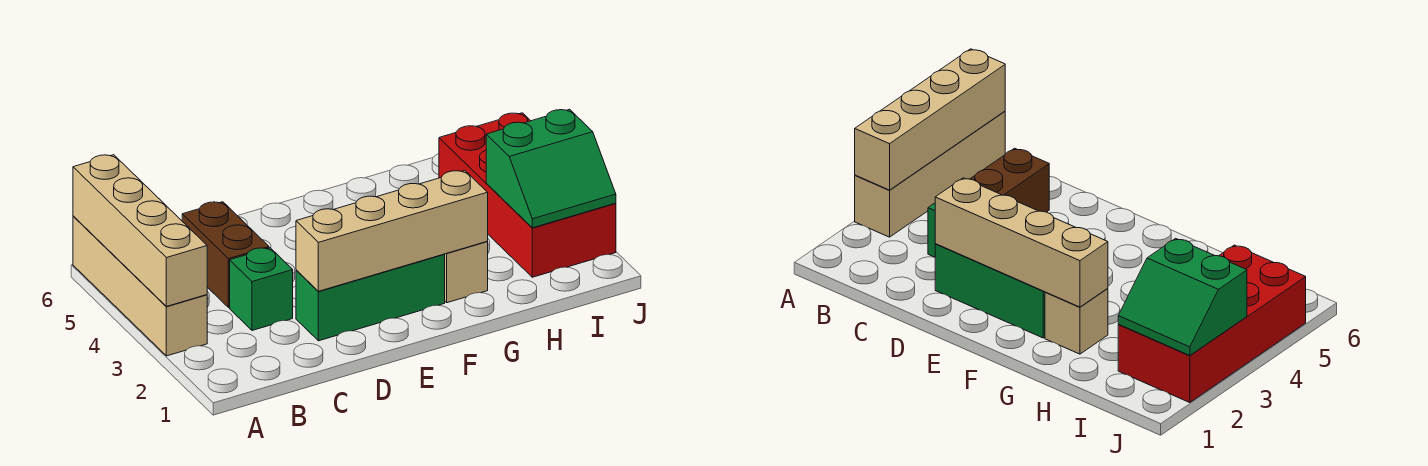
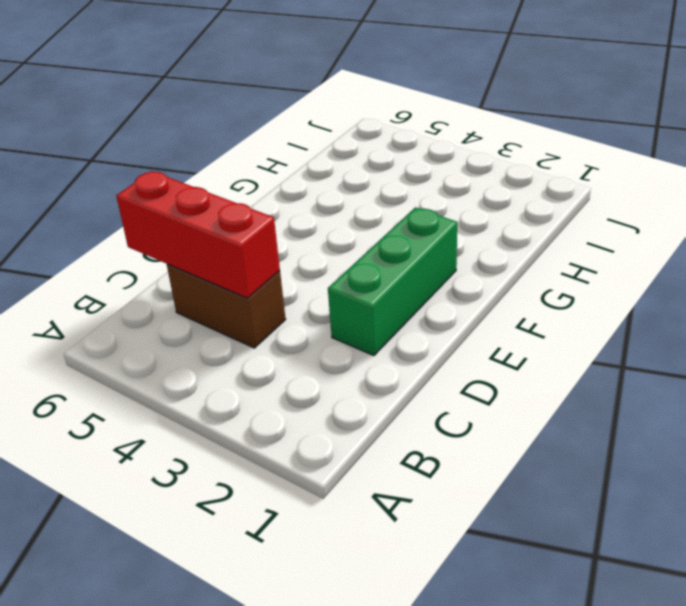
red 1x3 brick [116,171,280,298] -> none
none -> tan 1x4 brick [73,216,207,356]
none -> green 1x1 brick [230,248,293,331]

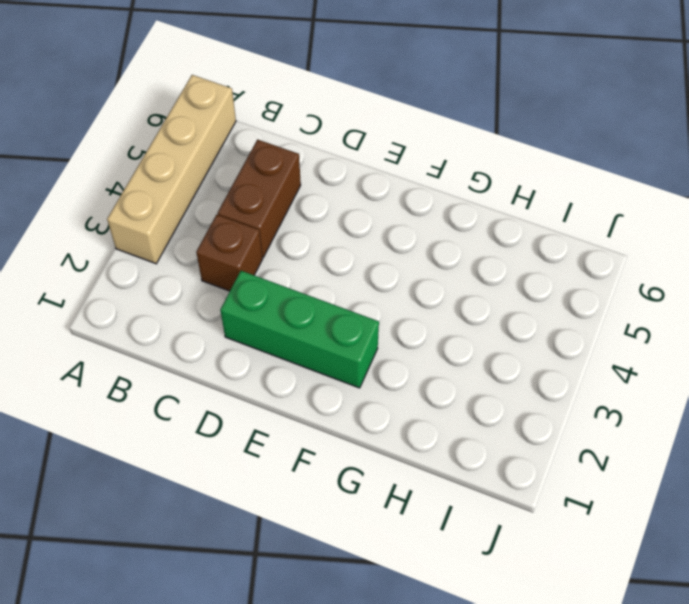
brown 1x1 brick [196,215,263,291] -> green 1x1 brick [230,248,293,331]
none -> tan 1x1 brick [444,242,488,303]
none -> red 2x4 brick [439,113,616,277]

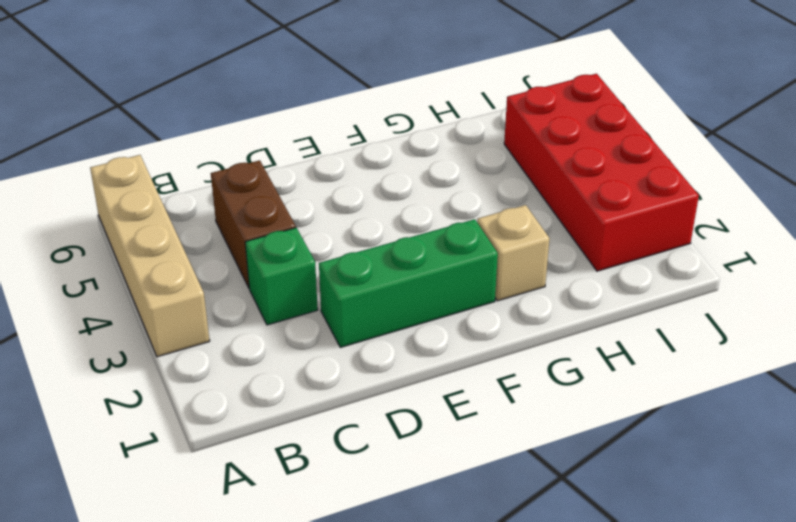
none -> tan 1x4 brick [73,155,207,306]
none -> tan 1x4 brick [296,171,488,291]

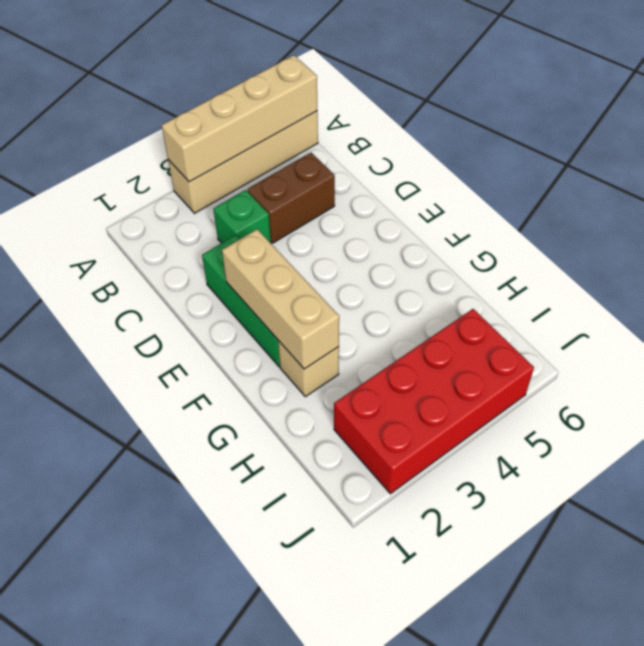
tan 1x3 brick [222,229,339,369] -> tan 1x4 brick [296,171,488,291]
none -> green 2x2 slope [486,109,616,228]

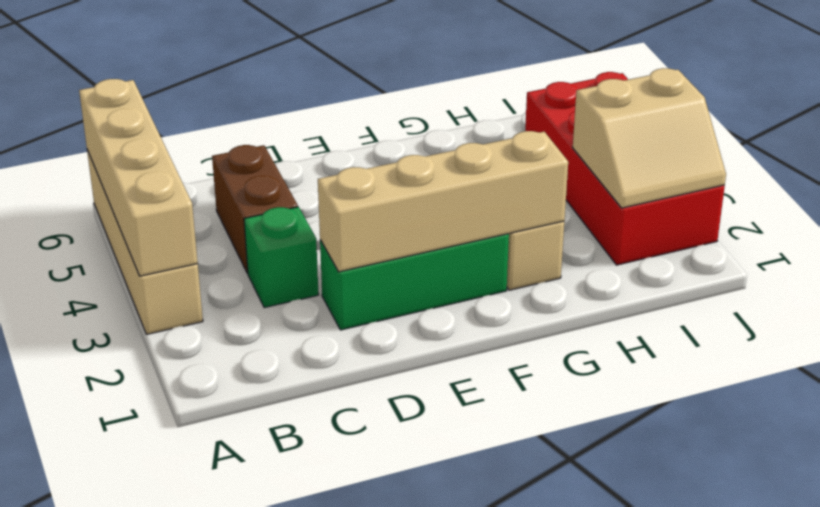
tan 2x2 slope [573,68,726,208] -> green 2x2 slope [486,109,616,228]

